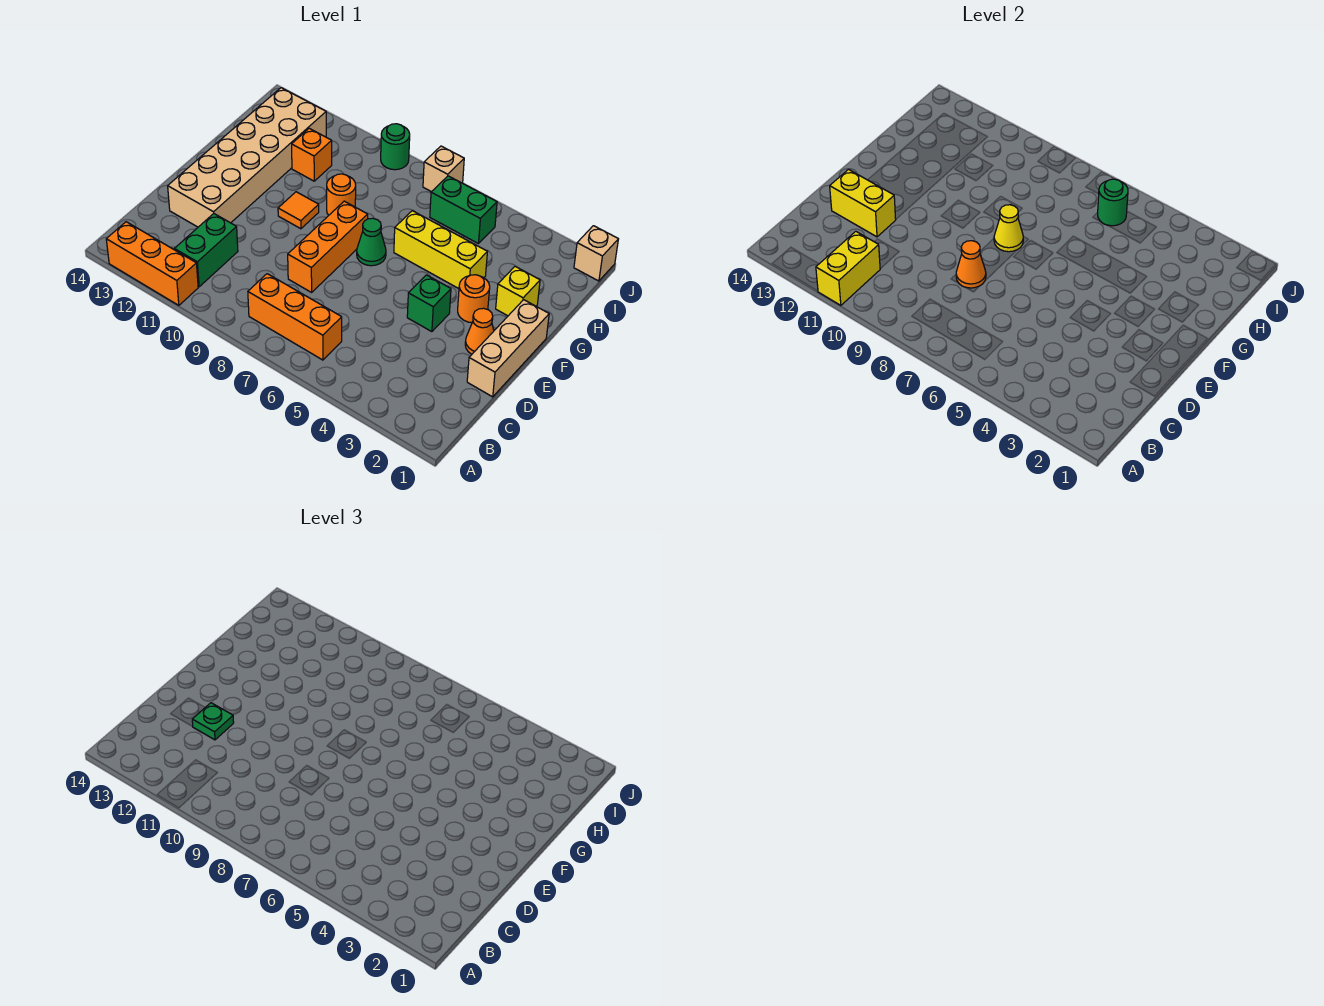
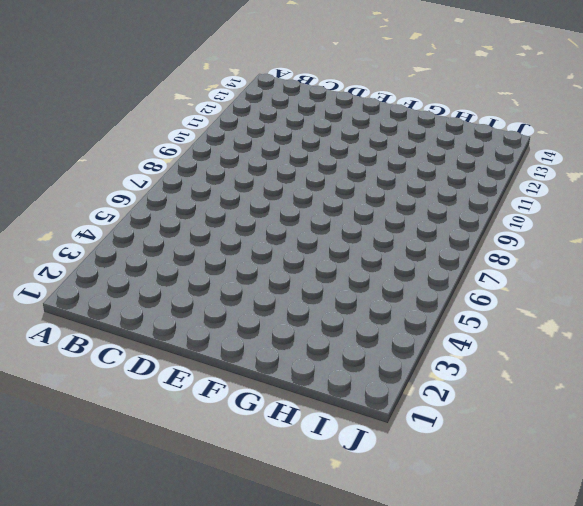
none -> orange 1x3 brick [106,222,198,305]
none -> orange 1x3 brick [248,274,342,360]
none -> green 1x2 brick [175,214,238,287]

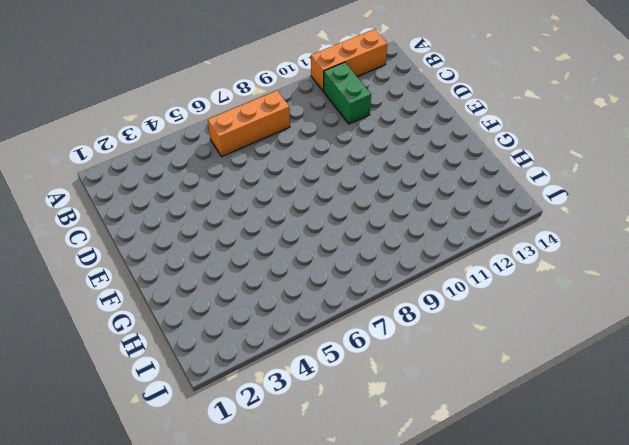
none -> tan 1x3 brick [467,300,549,397]
none -> orange 1x3 brick [288,201,368,292]
none -> tan 2x6 brick [168,88,326,227]

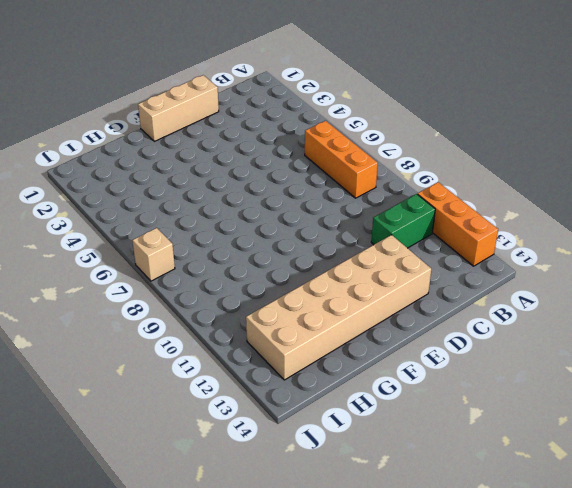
none -> orange 1x3 brick [288,201,368,292]
none -> orange 1x1 cone [465,308,494,354]
none -> green 1x1 brick [407,275,451,332]

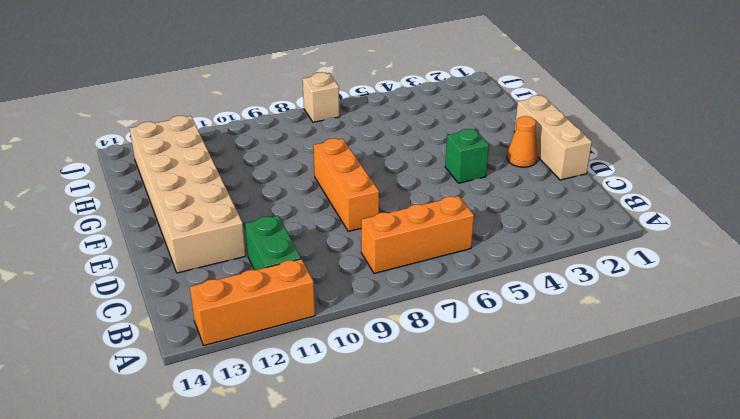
none -> orange 1x1 round brick [458,275,490,323]
none -> green 1x1 cone [357,218,386,266]
none -> orange 1x1 tile [278,192,319,229]

